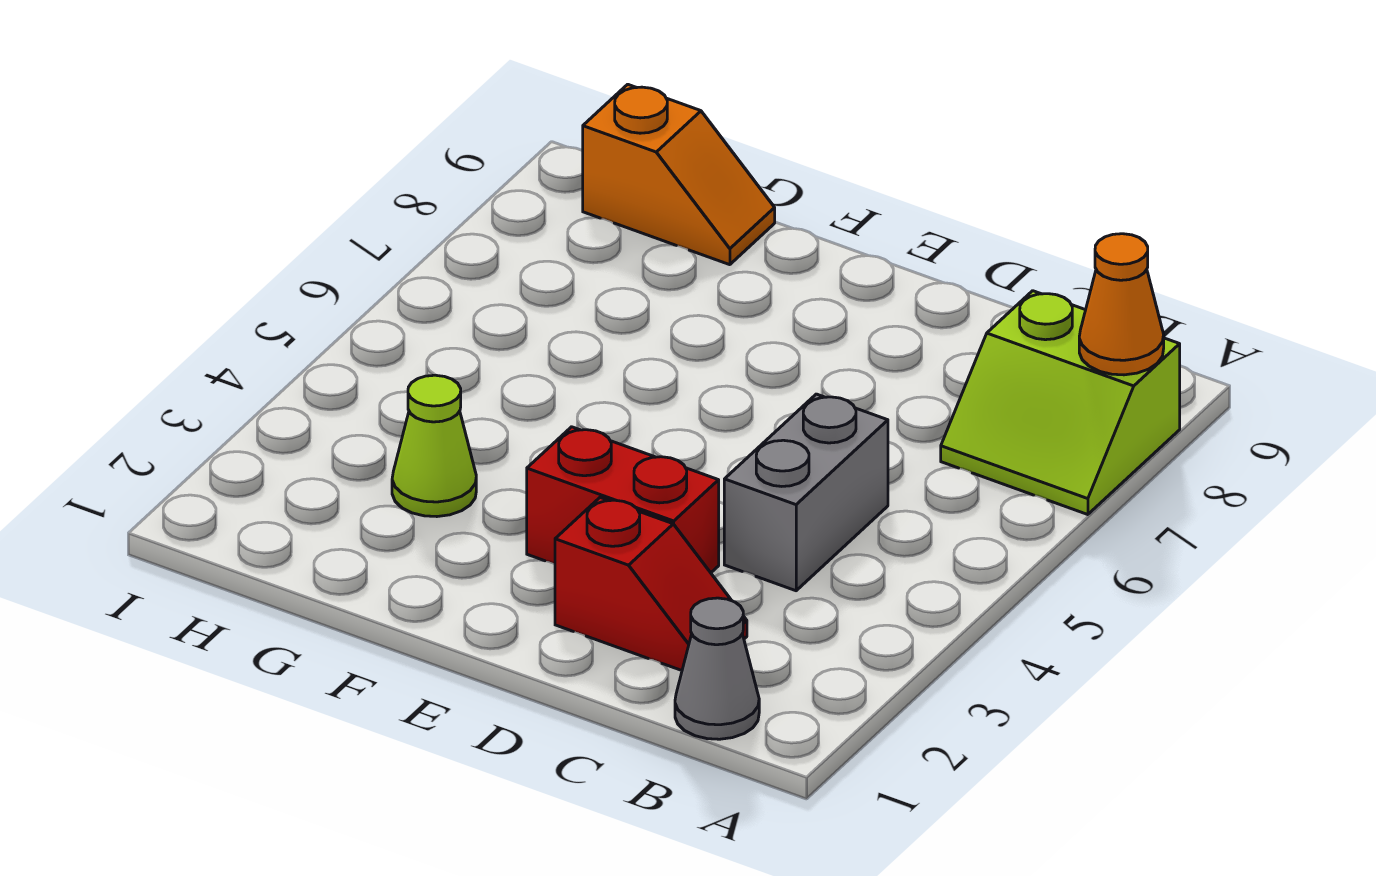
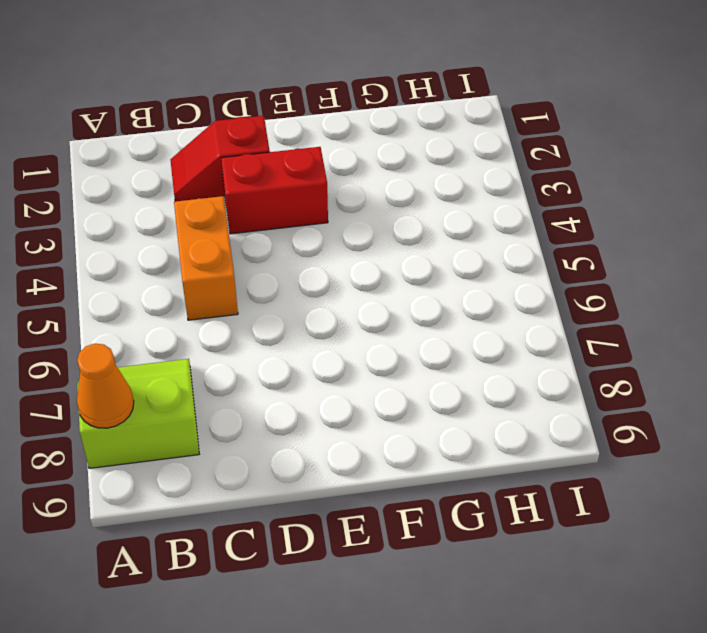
orange 1x2 brick [174,196,238,320] -> grey 1x2 brick [724,394,888,591]
none -> grey 1x1 cone [675,598,759,739]
none -> lime 1x1 cone [392,375,476,517]

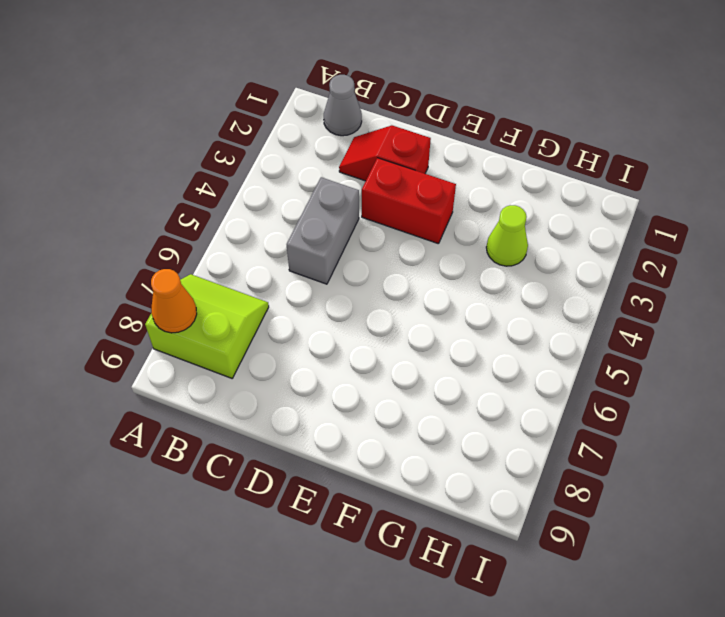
none -> orange 1x2 slope [583,84,775,265]

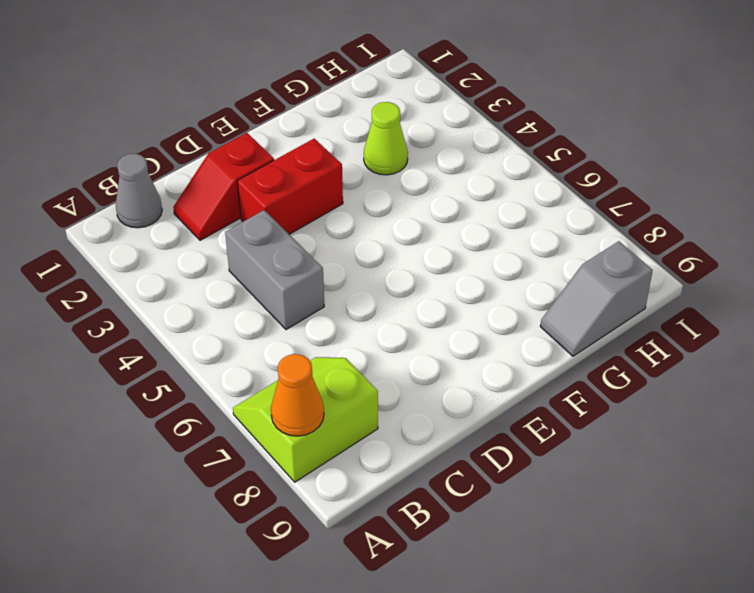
grey 1x2 slope [540,241,653,356] -> orange 1x2 slope [583,84,775,265]

